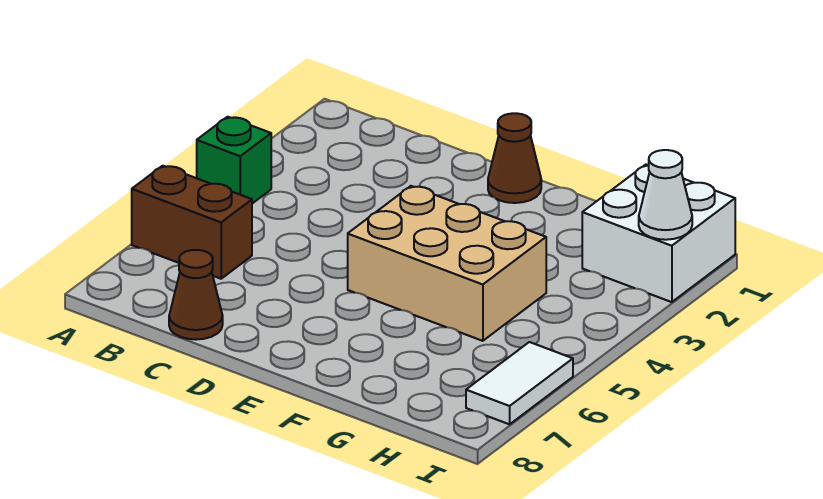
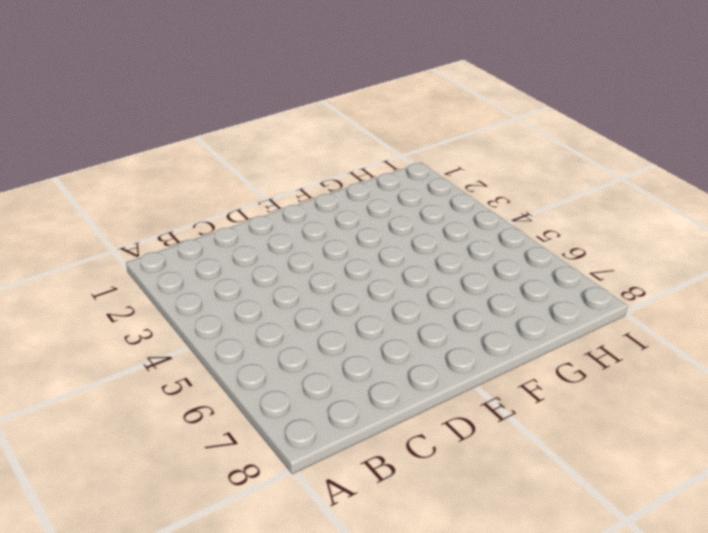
none -> green 1x1 brick [197,117,271,204]
none -> brown 1x2 brick [132,166,252,279]

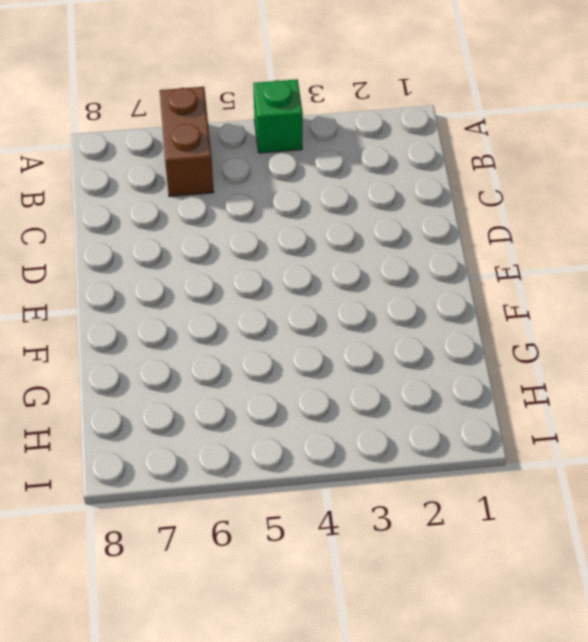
none -> brown 1x1 cone [169,250,223,340]
none -> brown 1x1 cone [488,113,541,203]

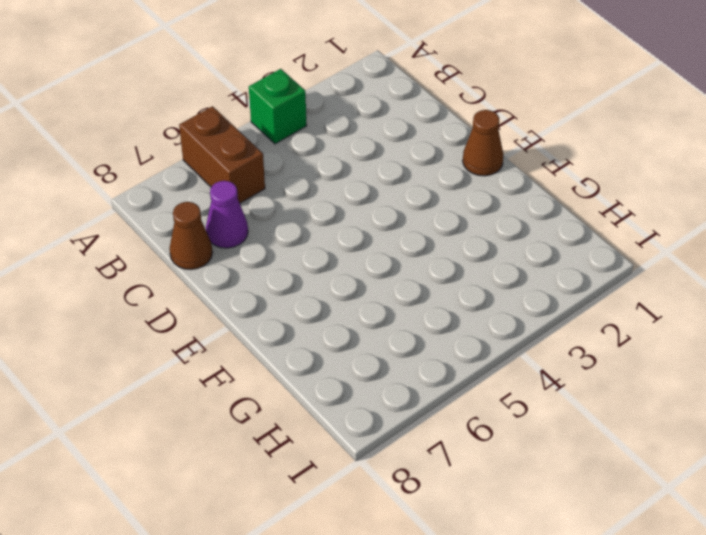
purple 1x1 cone [206,181,248,248] -> none
none -> tan 2x3 brick [348,186,546,341]
none -> white 2x2 brick [582,165,735,302]

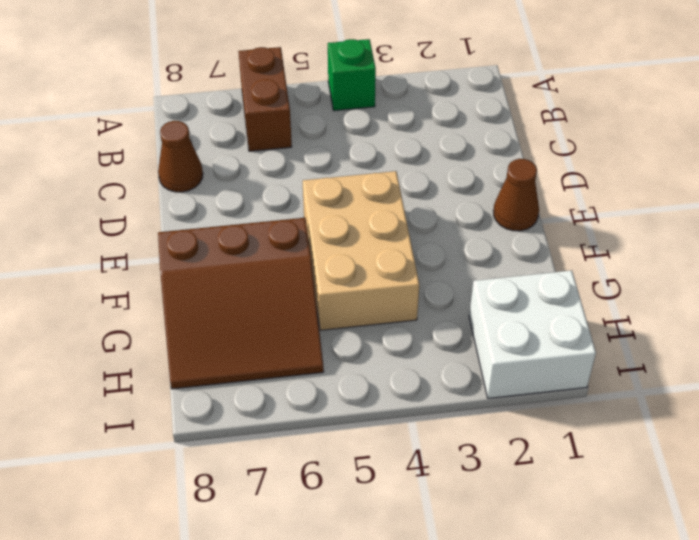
brown 3x3 slope [158,218,324,389] -> none
none -> white 1x2 tile [466,342,573,424]
none -> white 1x1 cone [639,150,692,240]

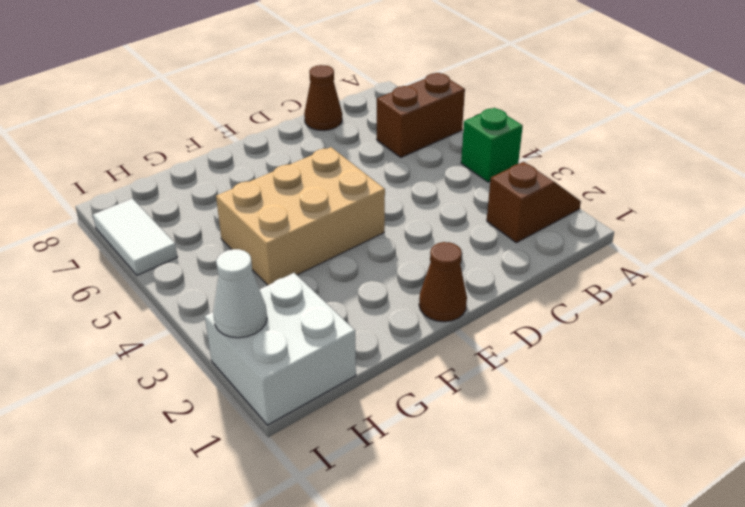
brown 1x2 slope [487,162,581,243] -> none

